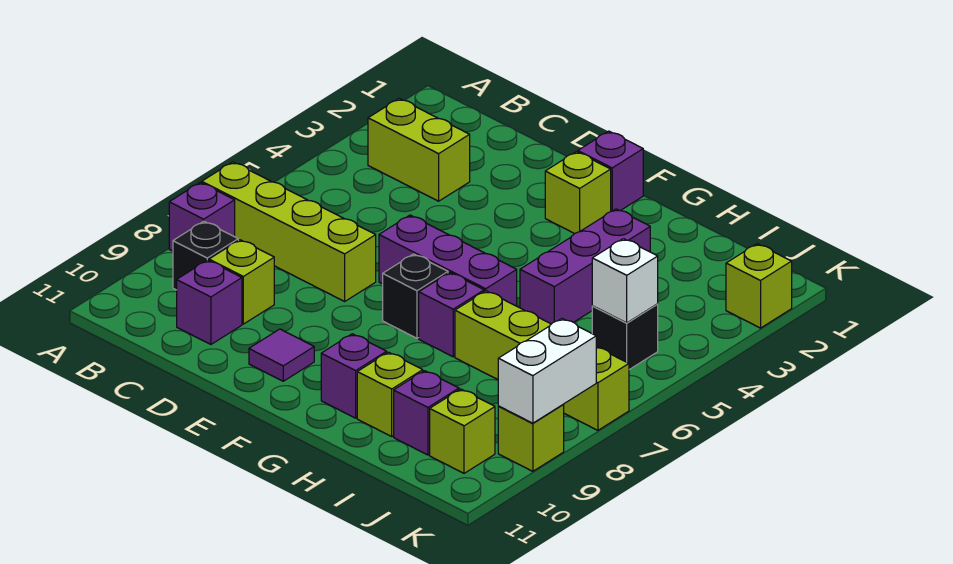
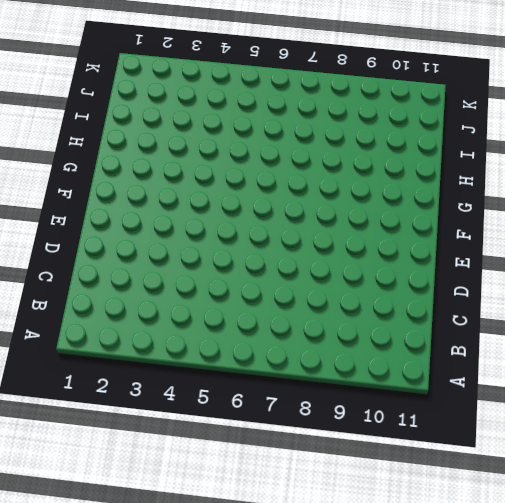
none -> lime 1x4 brick [202,162,376,301]
none -> purple 1x1 brick [169,182,235,251]
none -> lime 1x2 brick [368,99,470,201]

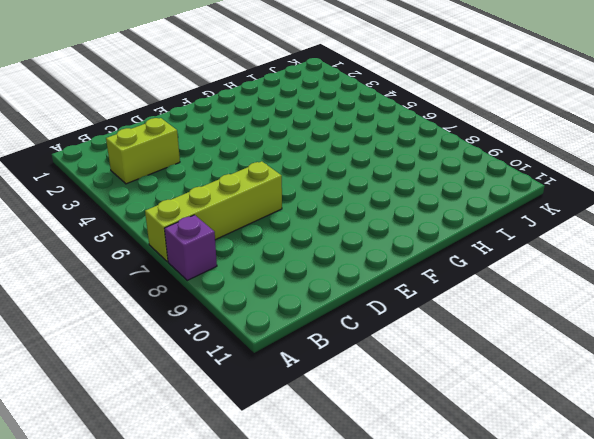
none -> black 1x1 brick [173,221,238,290]
none -> lime 1x1 brick [209,240,274,324]
none -> purple 1x1 brick [177,260,242,344]

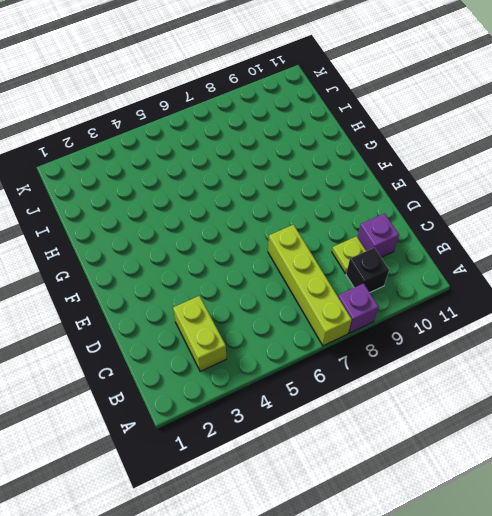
lime 1x1 plate [332,236,366,274] -> lime 1x1 brick [209,240,274,324]
none -> purple 1x3 brick [379,215,517,306]
none -> purple 1x1 tile [249,329,314,381]
none -> purple 1x1 brick [578,131,643,211]

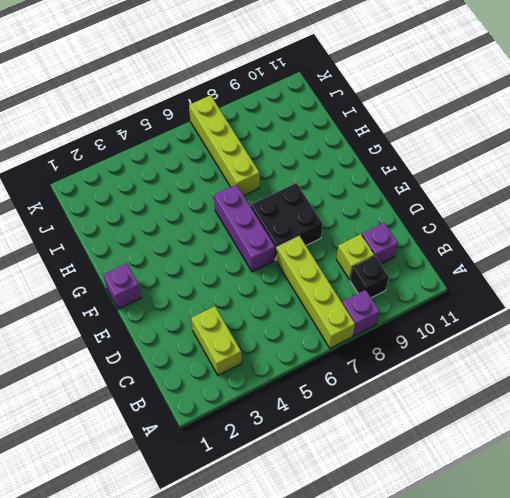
black 2x2 brick [251,183,323,260] -> black 1x1 brick [383,254,448,338]
none -> purple 1x1 tile [249,329,314,381]
none -> lime 1x1 brick [545,152,611,234]
none -> purple 1x1 brick [419,272,484,357]

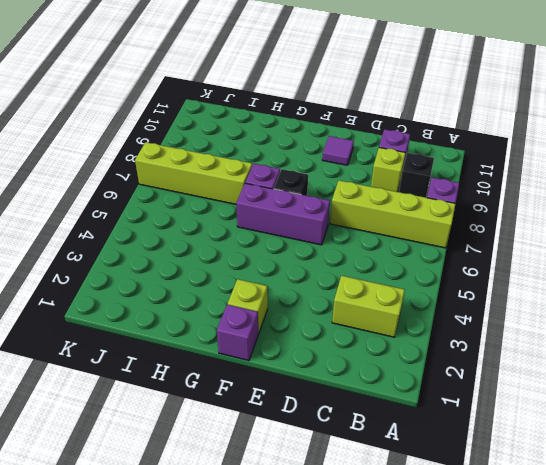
none -> purple 1x1 brick [321,334,387,418]
none -> purple 1x3 brick [520,209,650,324]
none -> lime 1x1 brick [357,352,423,436]

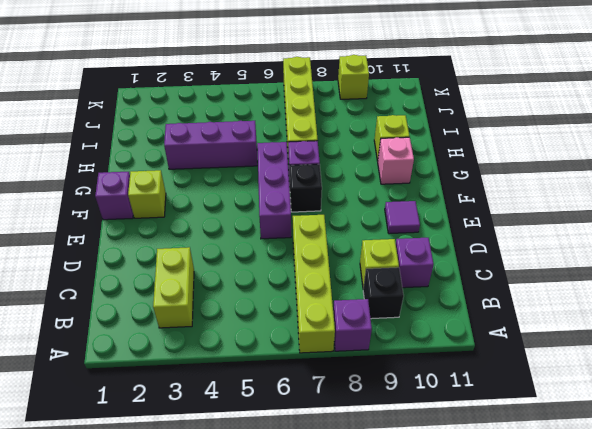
pink 1x1 brick [378,137,414,184] -> purple 1x1 brick [321,334,387,418]
none -> purple 1x1 brick [394,371,459,455]
none -> black 1x1 brick [592,304,658,370]
none -> lime 1x1 brick [430,389,495,473]

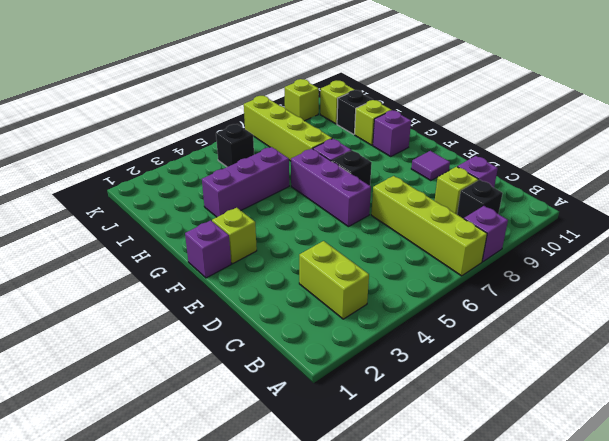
black 1x1 brick [337,90,373,134] -> purple 1x1 brick [394,371,459,455]
none -> lime 1x1 brick [726,244,792,328]
none -> white 1x1 brick [592,239,658,323]
none -> white 1x2 brick [498,319,596,423]

